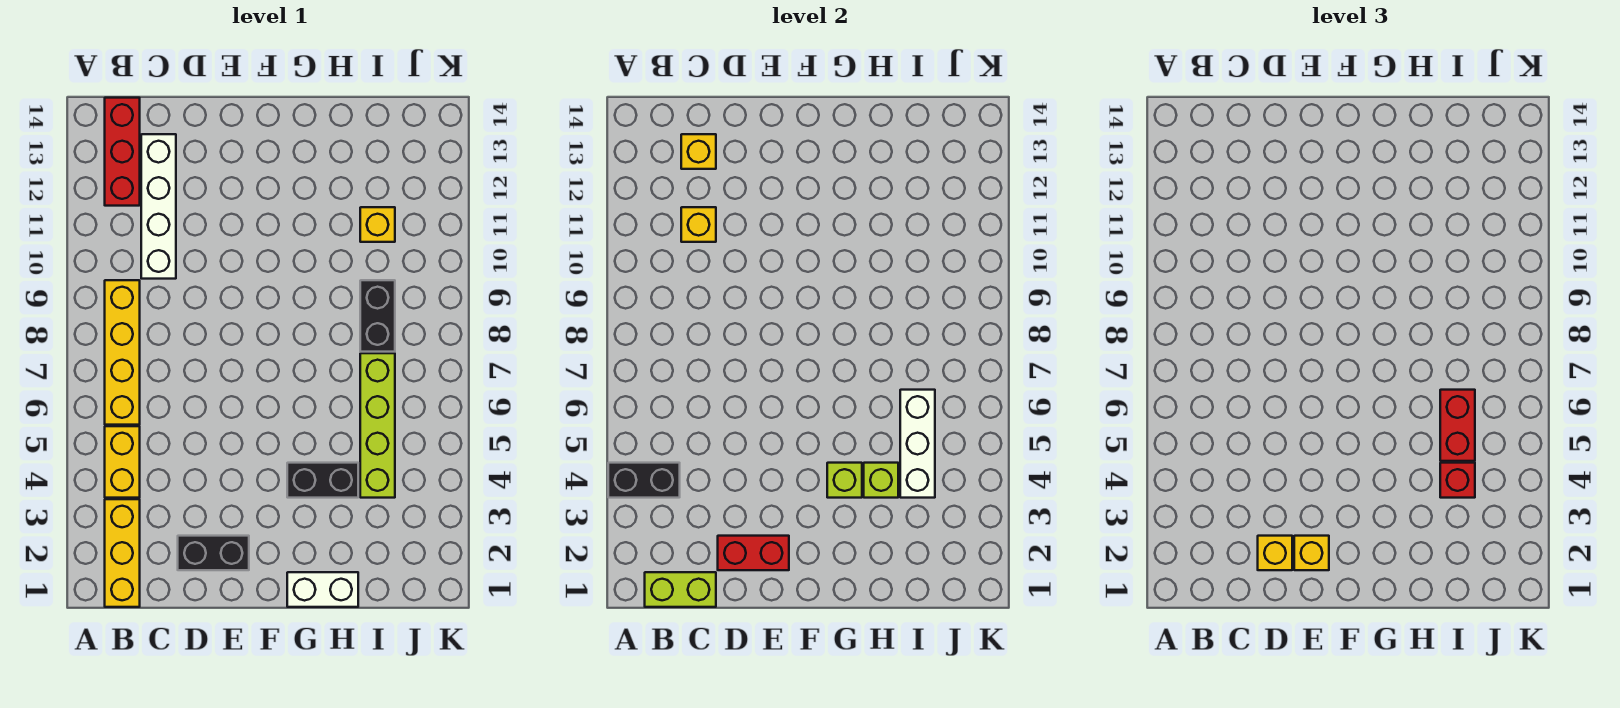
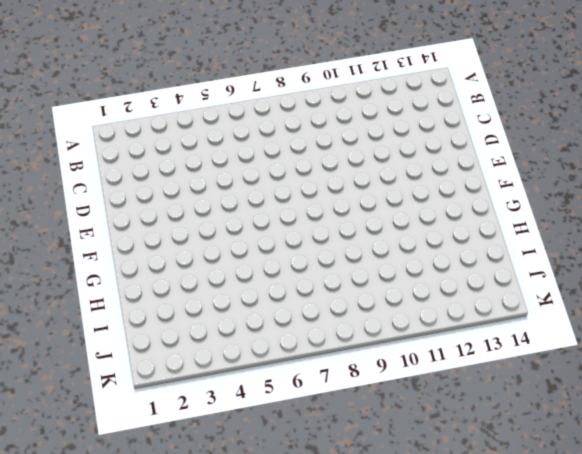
none -> yellow 1x3 brick [105,499,140,607]
none -> yellow 1x2 brick [105,426,140,498]
none -> yellow 1x4 brick [105,280,140,425]

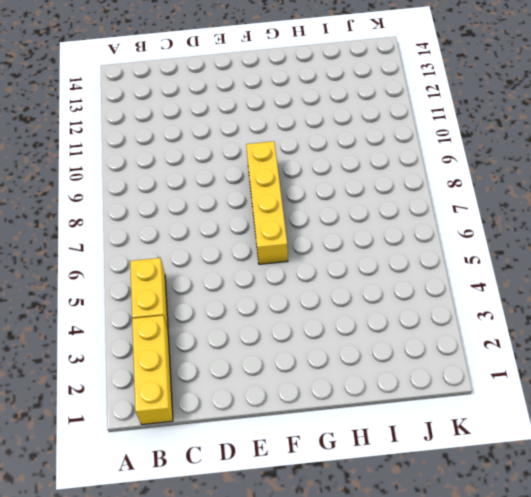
yellow 1x4 brick [246,141,288,264] -> yellow 1x4 brick moved to [105,280,140,425]
none -> red 1x3 brick [105,98,140,206]
none -> white 1x4 brick [141,134,176,279]
none -> black 1x2 brick [178,536,249,570]

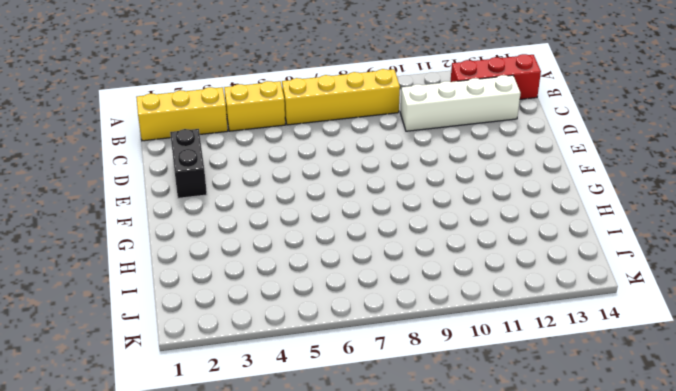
none -> white 1x2 brick [287,572,358,607]
none -> black 1x2 brick [287,463,358,498]
none -> lime 1x4 brick [360,353,395,498]

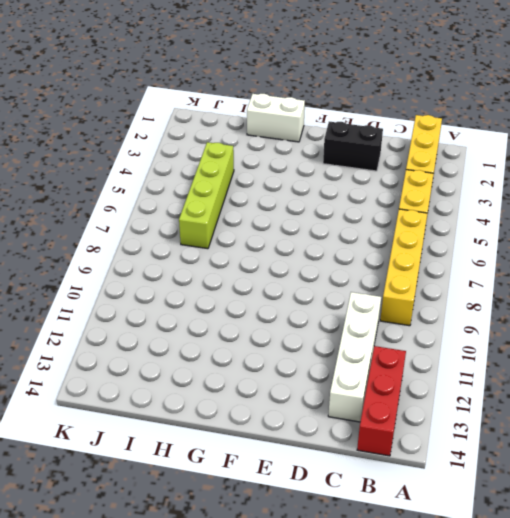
none -> black 1x2 brick [287,463,358,498]
none -> black 1x2 brick [360,280,395,352]
none -> yellow 1x1 brick [360,207,395,242]

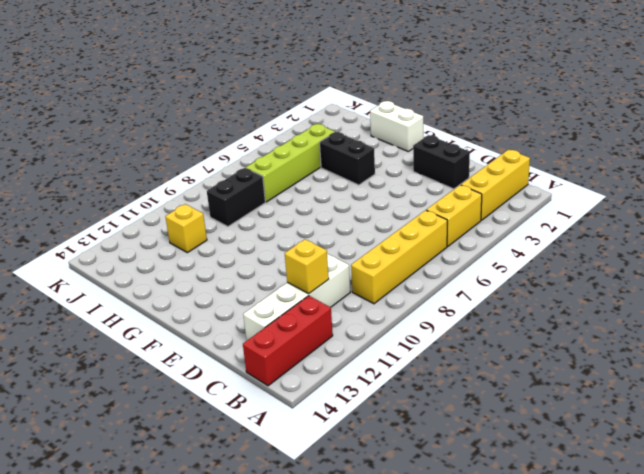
none -> black 1x2 brick [608,463,680,498]
none -> lime 1x2 brick [645,572,716,607]
none -> yellow 1x1 brick [681,134,716,169]

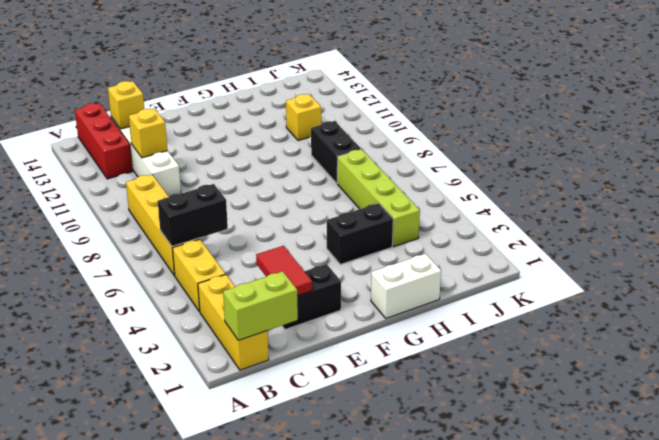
black 1x2 brick [158,184,228,246] -> black 1x2 brick moved to [608,463,680,498]
red 1x2 tile [256,246,312,296] -> red 1x2 brick [718,536,789,570]
none -> lime 1x1 brick [827,463,862,498]
none -> lime 1x1 brick [864,463,898,498]
none -> white 1x3 brick [900,390,935,498]

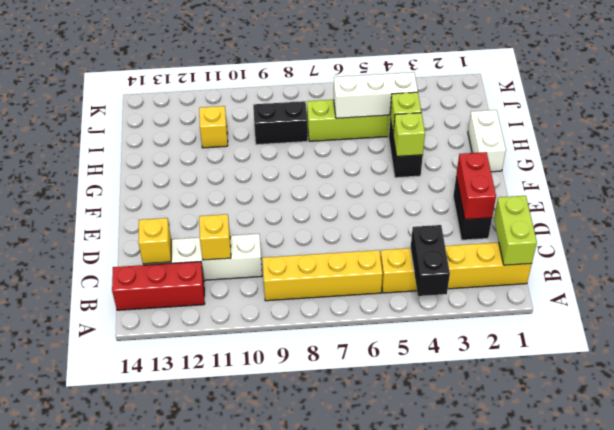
none -> yellow 1x1 brick [1258,536,1292,570]
none -> yellow 1x1 brick [1294,536,1329,570]
none -> red 1x1 brick [1440,463,1475,498]

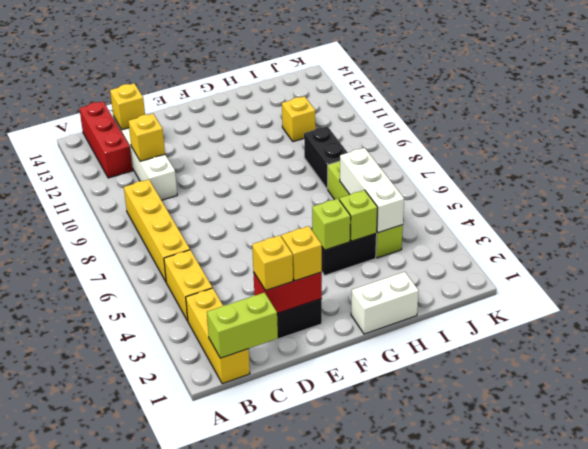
none -> black 1x2 brick [608,463,680,498]
none -> red 1x1 brick [1440,463,1475,498]
none -> red 1x2 brick [1440,390,1475,461]

